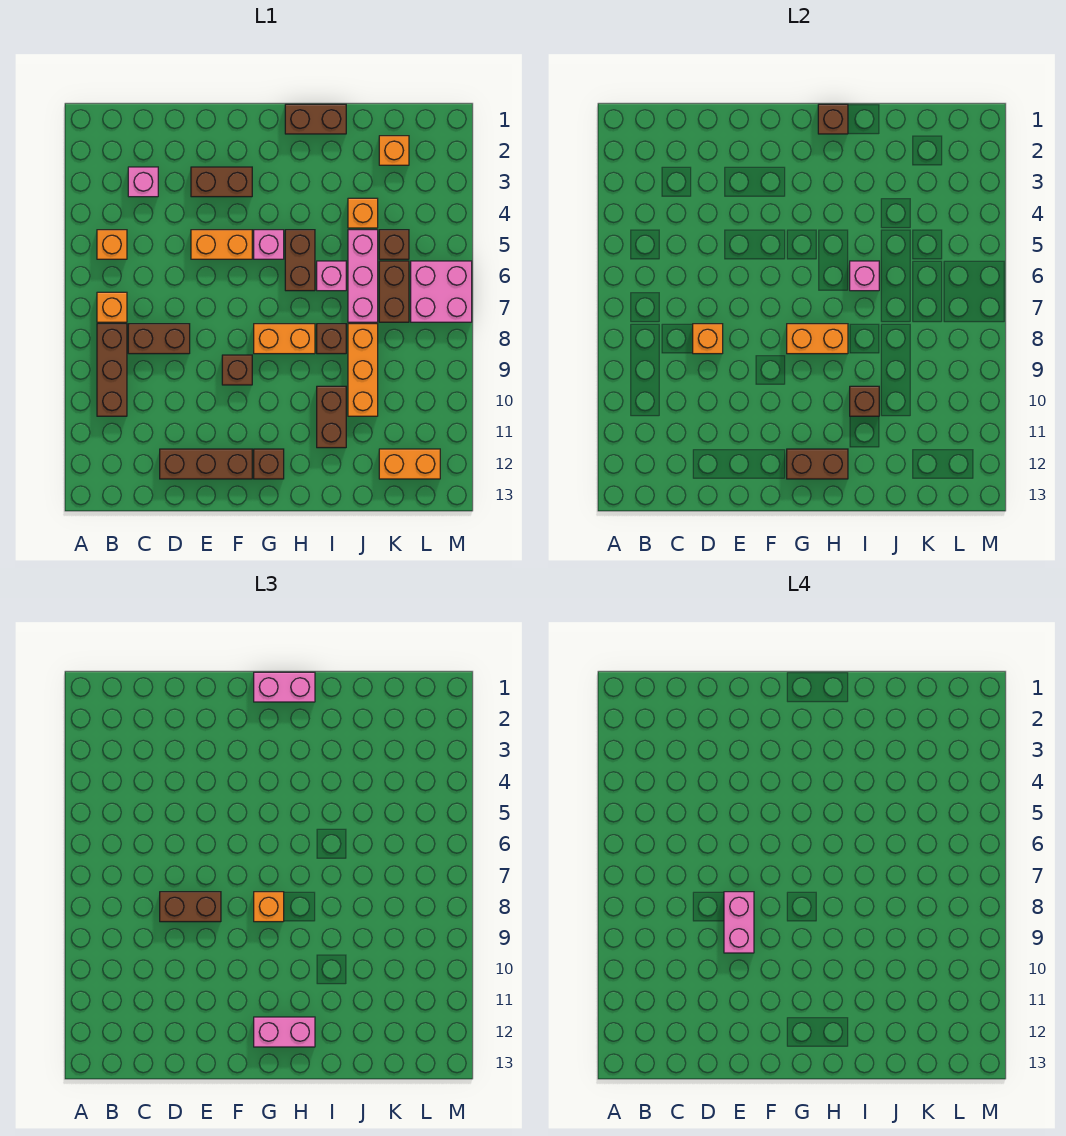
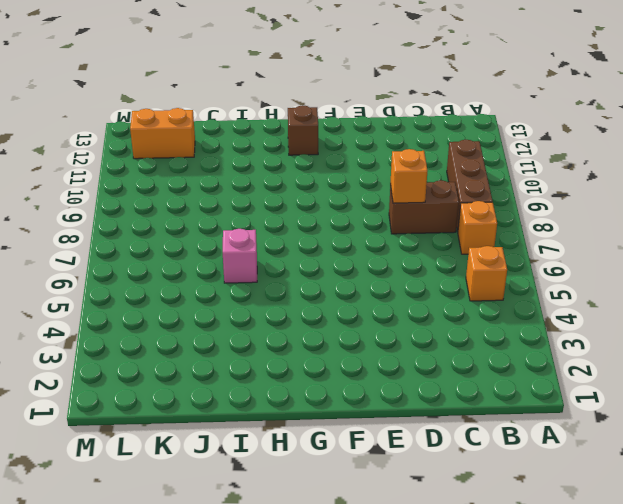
none -> pink 1x1 brick [128,167,158,197]
none -> brown 1x3 brick [160,449,252,479]
none -> brown 1x2 brick [191,167,252,197]
none -> orange 1x2 brick [191,230,252,259]

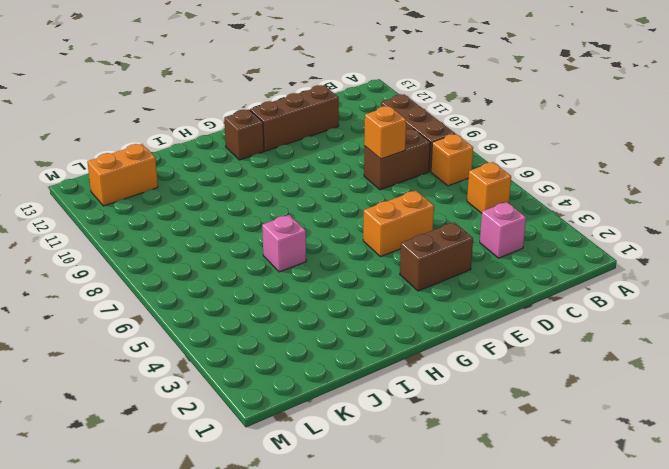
none -> brown 1x1 brick [222,355,252,385]
none -> pink 1x1 brick [254,230,284,259]
none -> orange 1x2 brick [254,324,315,354]
none -> brown 1x2 brick [285,104,346,134]

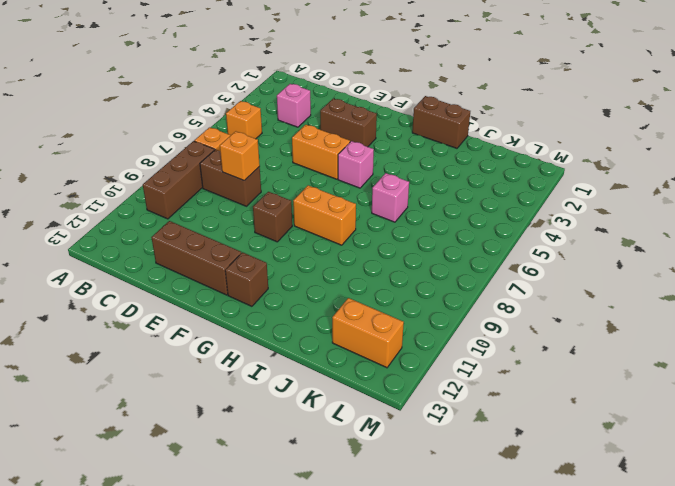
none -> brown 1x2 brick [285,230,315,291]
none -> brown 1x1 brick [317,324,346,354]
none -> brown 1x2 brick [317,386,346,448]
none -> orange 1x1 brick [348,198,378,228]

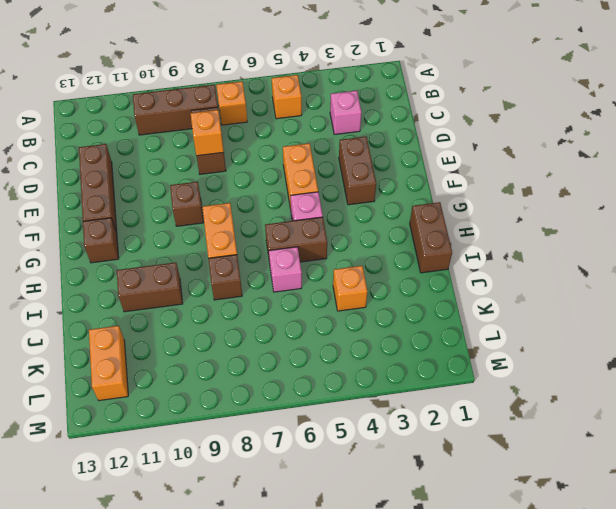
none -> pink 1x3 brick [348,230,378,322]
none -> orange 1x3 brick [348,324,378,416]
none -> orange 1x1 brick [379,136,409,165]
none -> brown 1x1 brick [379,230,409,259]

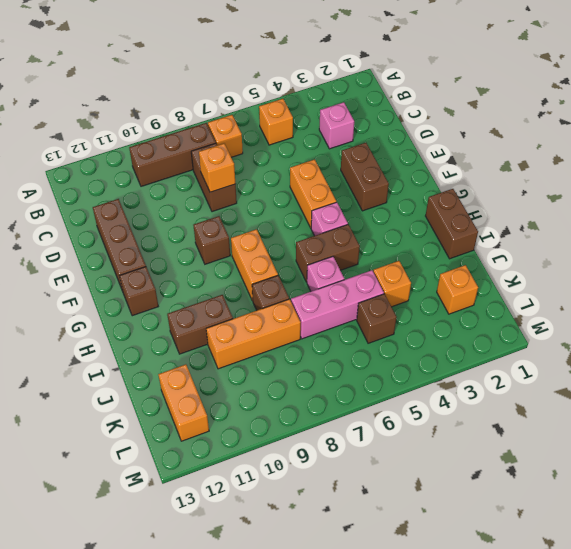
none -> brown 1x2 brick [379,261,409,322]
none -> pink 2x2 brick [411,261,472,322]
none -> orange 1x2 brick [787,324,848,354]
none -> brown 1x2 brick [787,449,848,479]

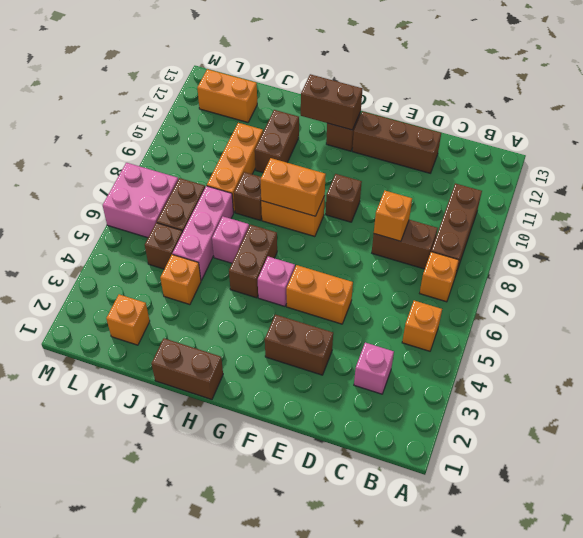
none -> brown 1x1 brick [818,104,848,134]
none -> pink 1x1 brick [850,261,879,291]
none -> brown 1x1 brick [850,386,879,416]
none -> brown 1x2 brick [160,892,221,922]

